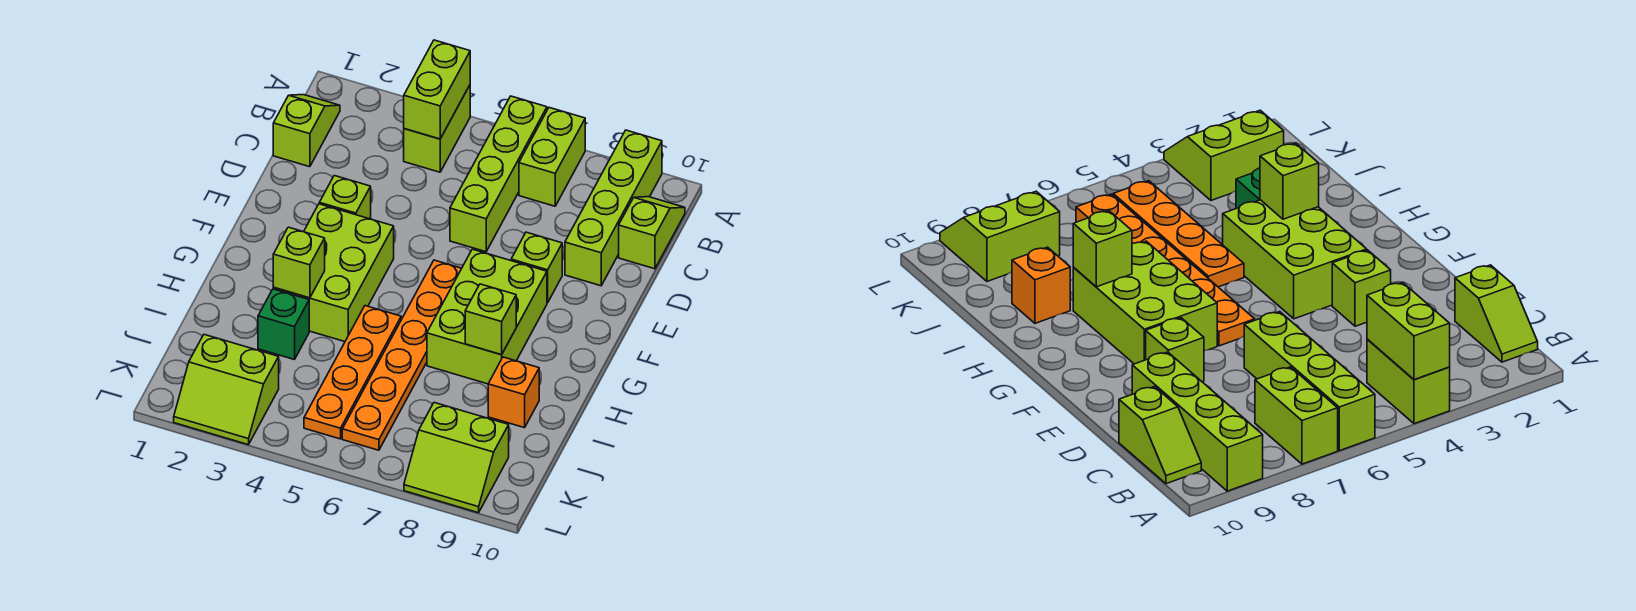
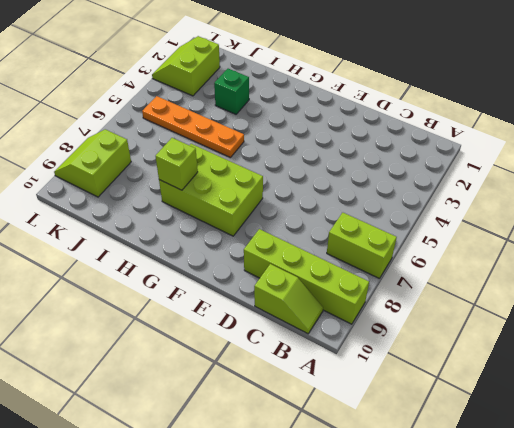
none -> lime 1x2 brick [404,85,470,172]
none -> lime 1x4 brick [450,96,547,252]
none -> lime 1x2 slope [273,95,340,167]

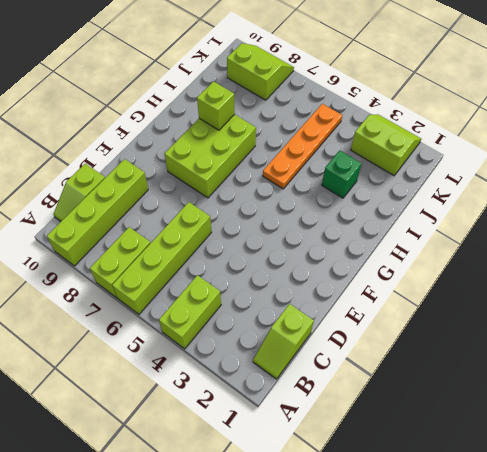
none -> lime 1x1 brick [319,176,371,219]
none -> lime 1x1 brick [511,232,562,303]
none -> lime 2x3 brick [273,204,394,342]

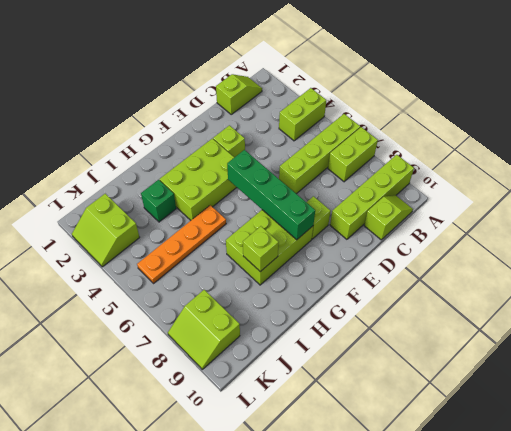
green 1x4 brick [227,150,315,240] -> none
none -> orange 1x6 plate [342,260,462,450]
none -> orange 1x1 brick [488,357,539,428]
none -> lime 1x2 brick [404,40,470,139]

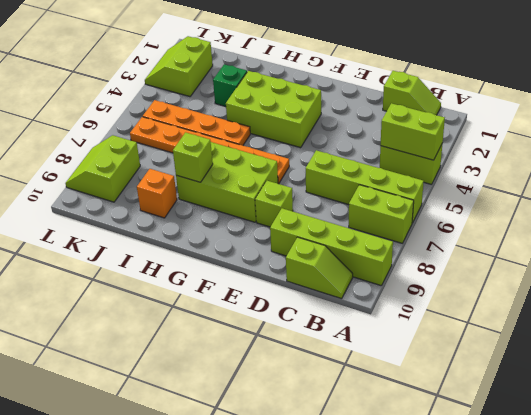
none -> lime 1x1 brick [319,176,371,219]
none -> lime 1x1 brick [273,227,325,298]

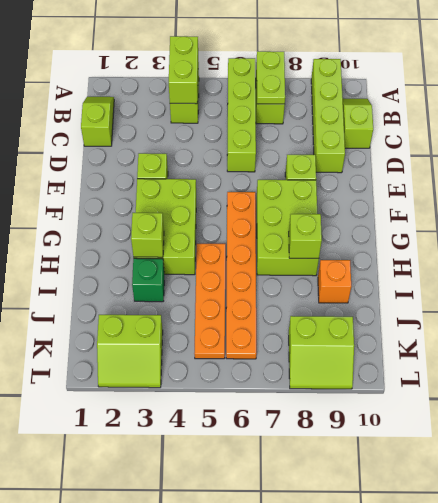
lime 1x2 plate [257,51,285,104] -> none

